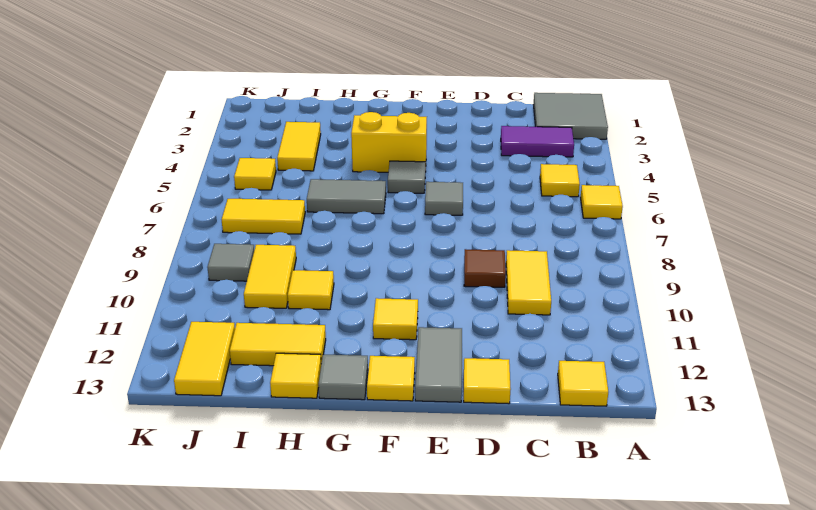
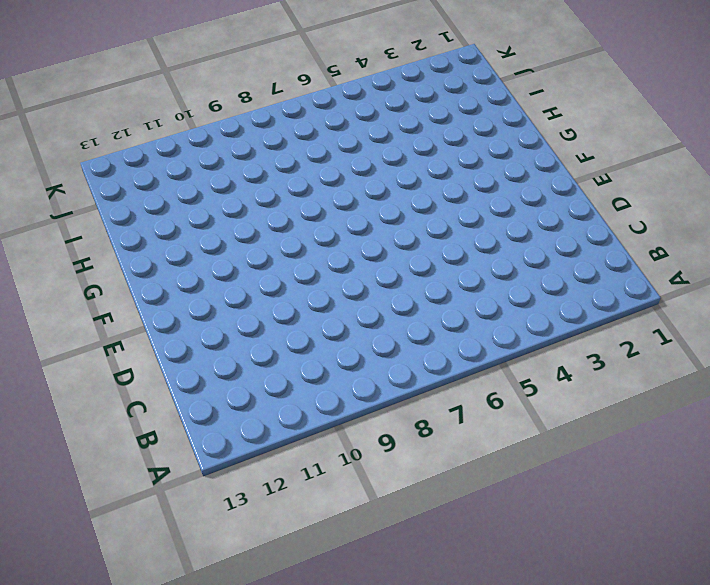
none -> grey 2x2 tile [533,93,608,139]
none -> yellow 1x1 tile [580,185,623,219]
none -> purple 1x2 tile [501,126,574,157]

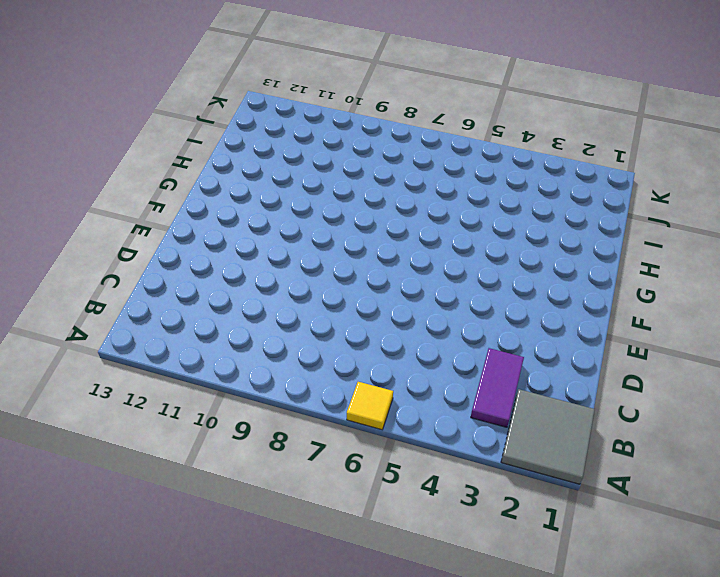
none -> yellow 1x1 tile [540,164,580,197]
none -> yellow 1x1 tile [558,361,608,406]
none -> yellow 1x2 tile [506,250,551,315]

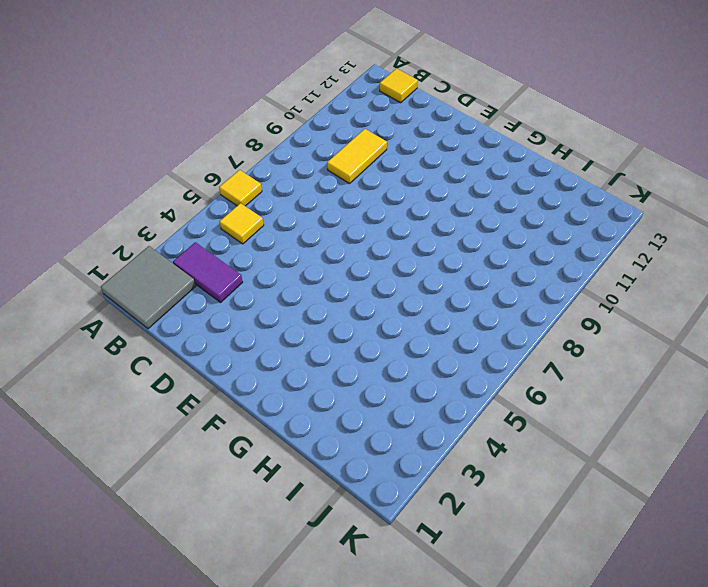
none -> brown 1x1 tile [464,249,506,287]
none -> yellow 1x1 tile [464,358,511,404]
none -> grey 1x1 tile [425,182,463,215]

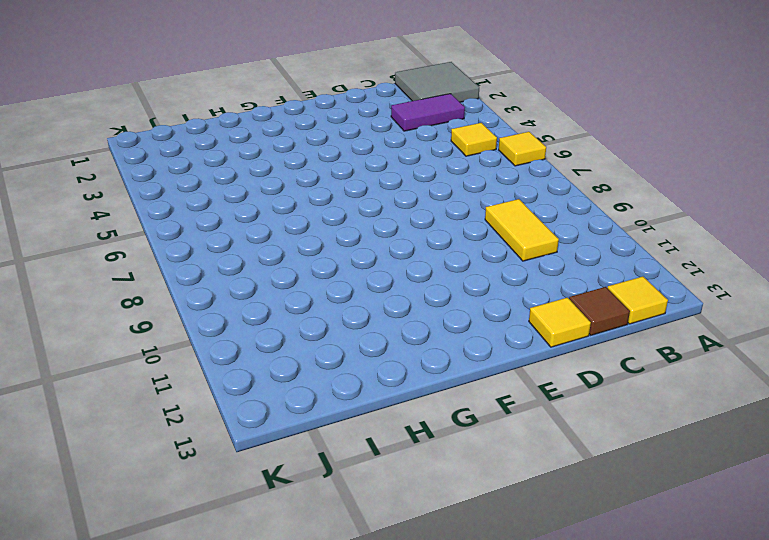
brown 1x1 tile [569,287,630,335] -> brown 1x1 tile moved to [464,249,506,287]
none -> grey 1x1 tile [425,182,463,215]
none -> grey 1x2 tile [415,327,462,402]
none -> yellow 1x2 brick [351,112,427,172]

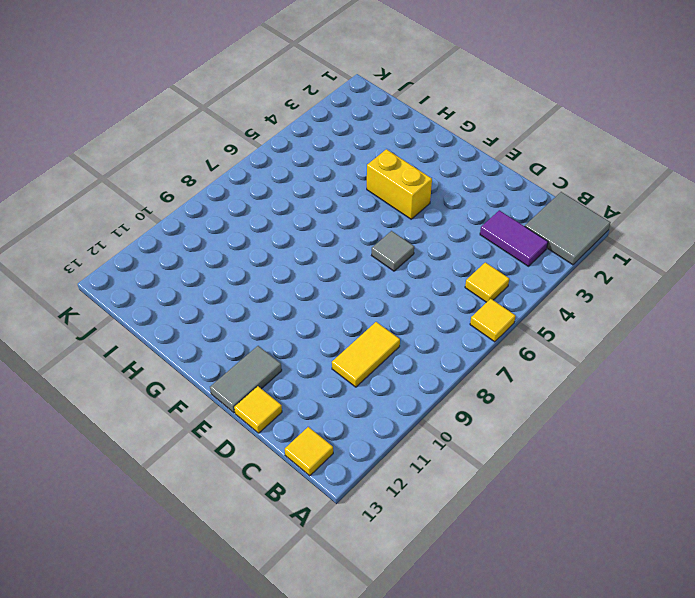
none -> brown 1x1 tile [464,249,506,287]
none -> grey 1x1 tile [388,161,426,193]
none -> yellow 1x1 tile [373,298,418,340]

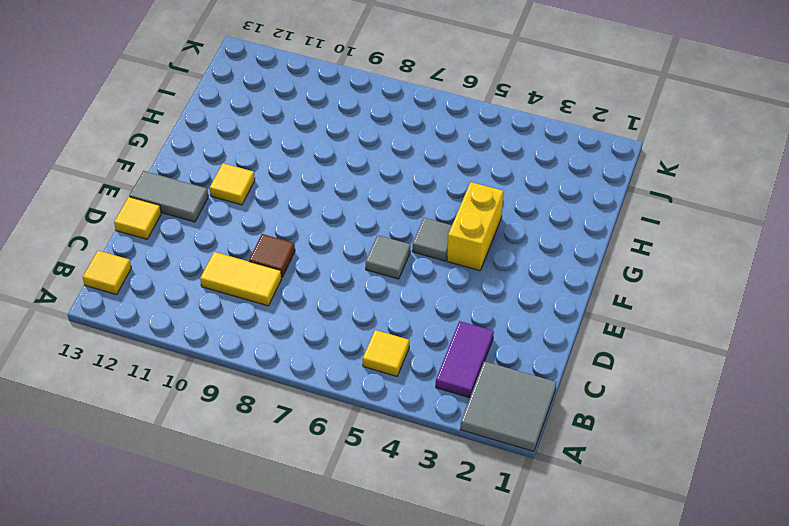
none -> yellow 1x1 tile [580,185,623,219]
none -> yellow 1x1 tile [367,356,415,401]
none -> grey 1x2 tile [307,179,386,214]

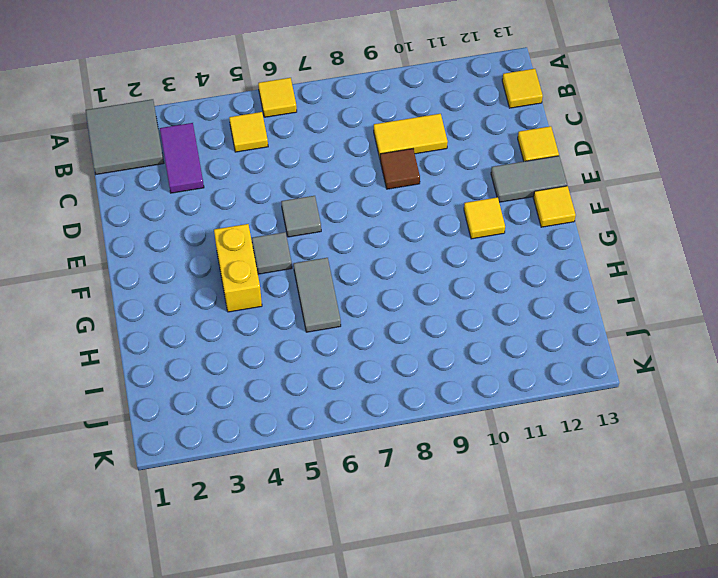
none -> grey 1x1 tile [318,355,368,400]
none -> yellow 1x1 tile [288,270,334,310]
none -> yellow 1x2 tile [230,323,326,366]

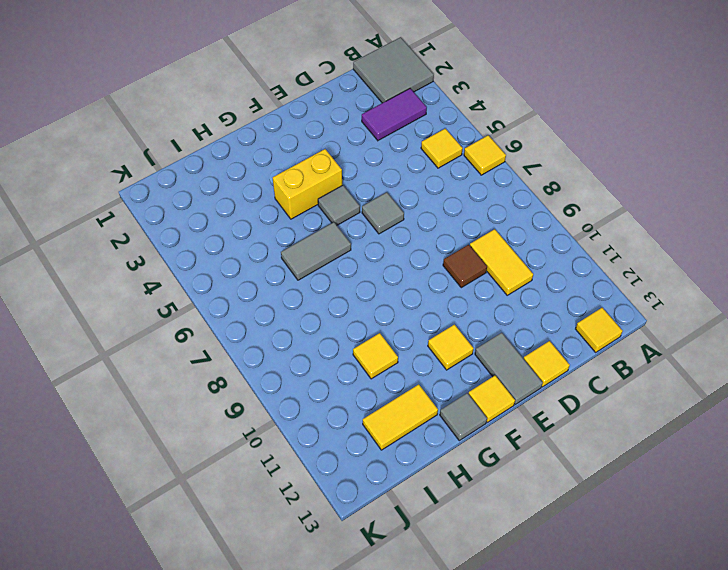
none -> yellow 1x1 tile [270,353,321,398]
none -> yellow 1x2 tile [277,122,321,171]
none -> yellow 1x2 tile [222,199,305,234]

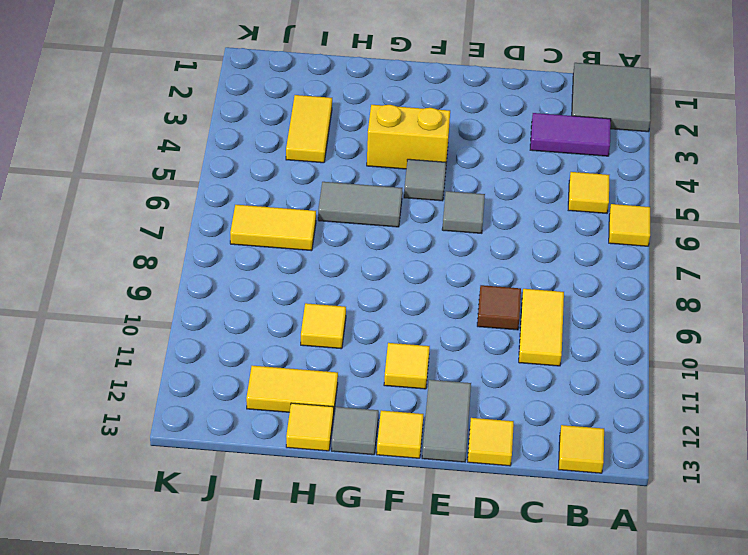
none -> yellow 1x2 tile [244,245,296,308]
none -> yellow 1x1 tile [234,158,276,190]
none -> grey 1x1 tile [207,244,254,281]

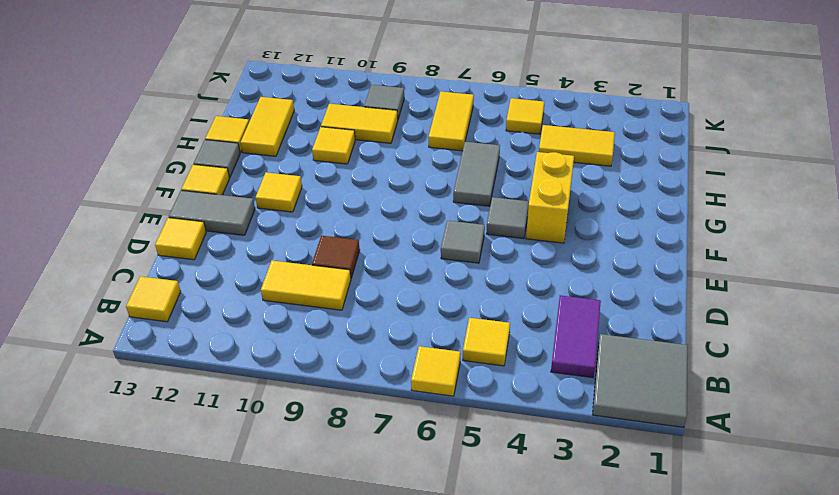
none -> yellow 1x2 tile [174,322,235,396]

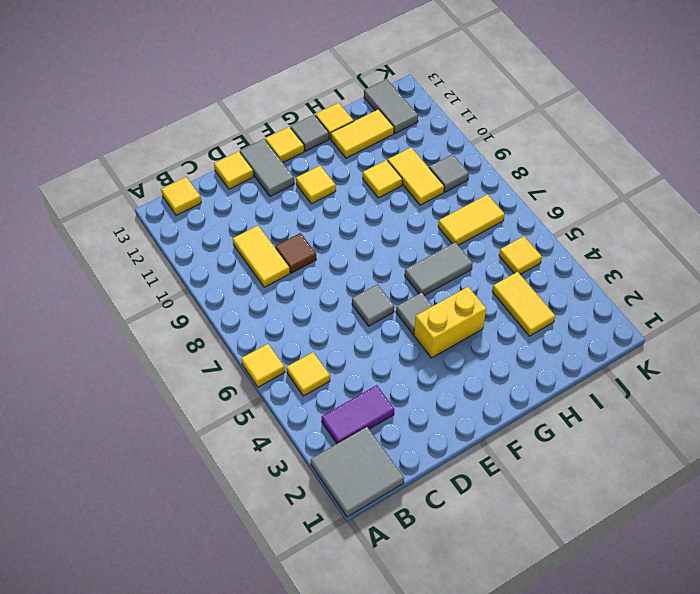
grey 1x2 tile [364,79,418,133] -> yellow 1x2 tile [174,322,235,396]

